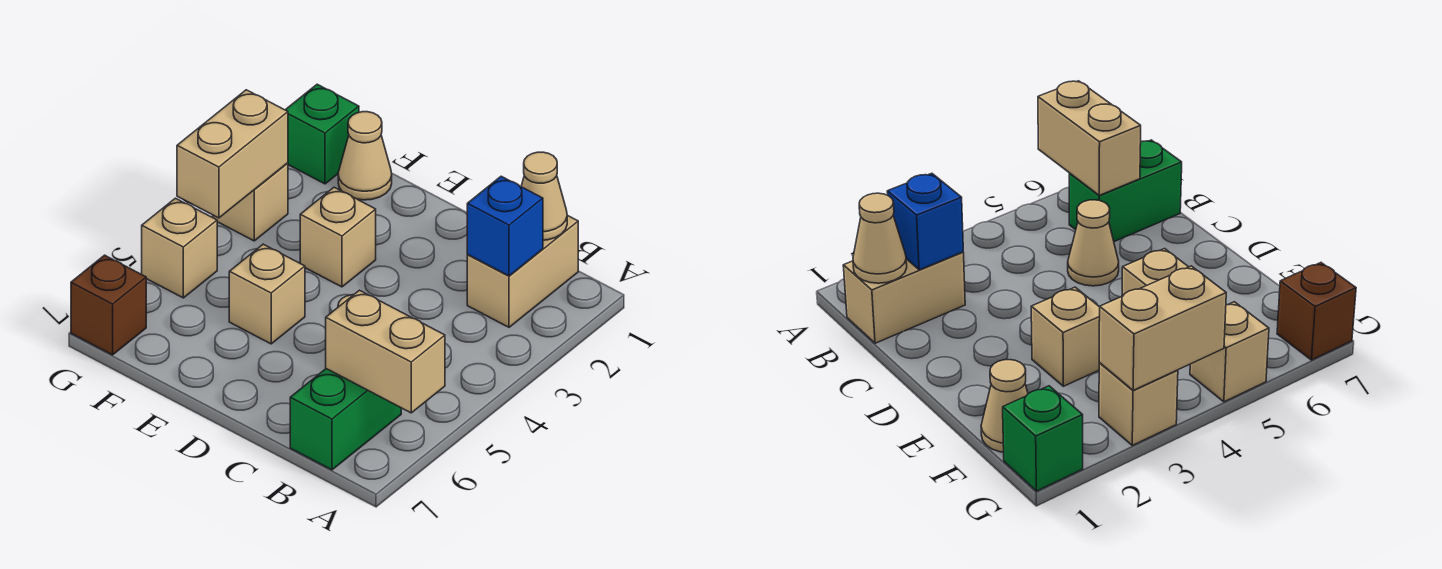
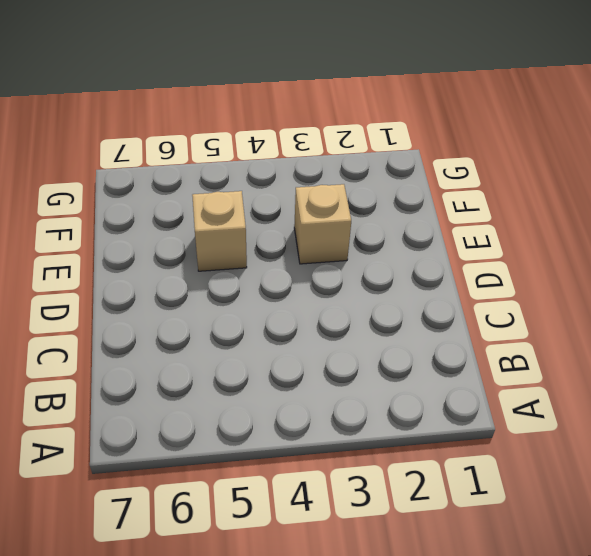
none -> tan 1x2 brick [467,215,578,327]
none -> green 1x2 brick [290,369,401,470]
none -> tan 1x1 cone [1068,200,1119,286]

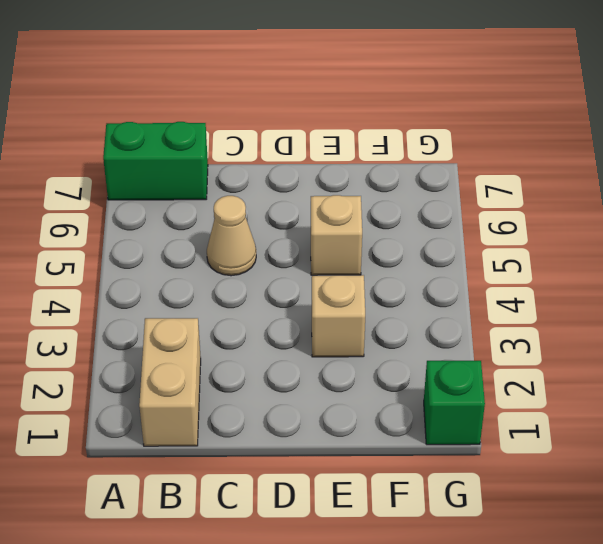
green 1x2 brick [103,122,208,200] -> green 1x2 brick turned to [290,369,401,470]
none -> tan 1x1 cone [338,112,392,200]
none -> tan 1x1 brick [213,163,288,241]
none -> tan 1x1 brick [142,198,217,298]

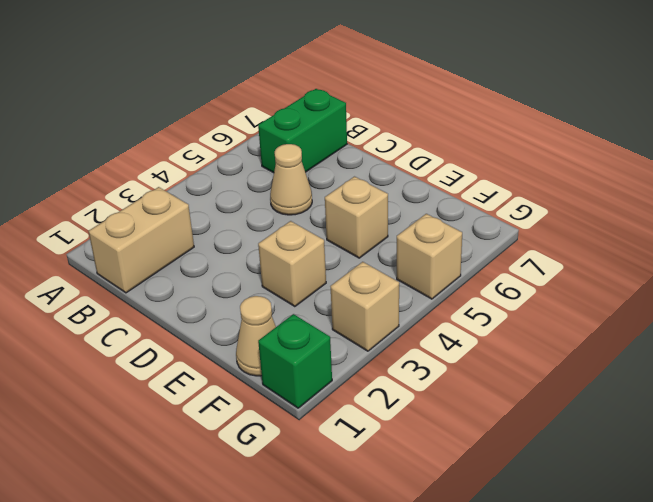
none -> brown 1x1 brick [71,255,146,355]
none -> tan 1x2 brick [326,290,445,413]
none -> tan 1x1 cone [521,152,567,240]

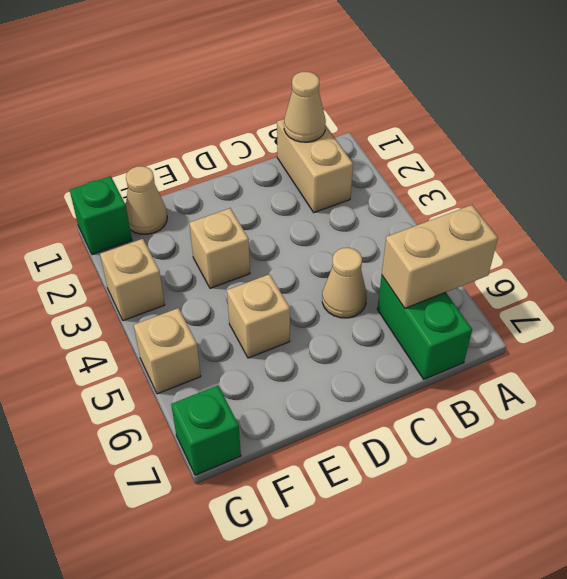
green 1x1 brick [171,386,241,475] -> brown 1x1 brick [71,255,146,355]
none -> blue 1x1 brick [467,176,543,276]
none -> tan 1x2 brick [177,90,288,218]

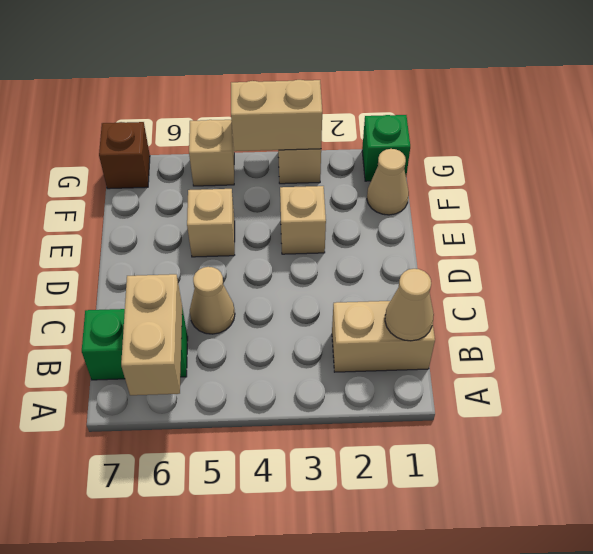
none -> blue 1x1 brick [467,176,543,276]

